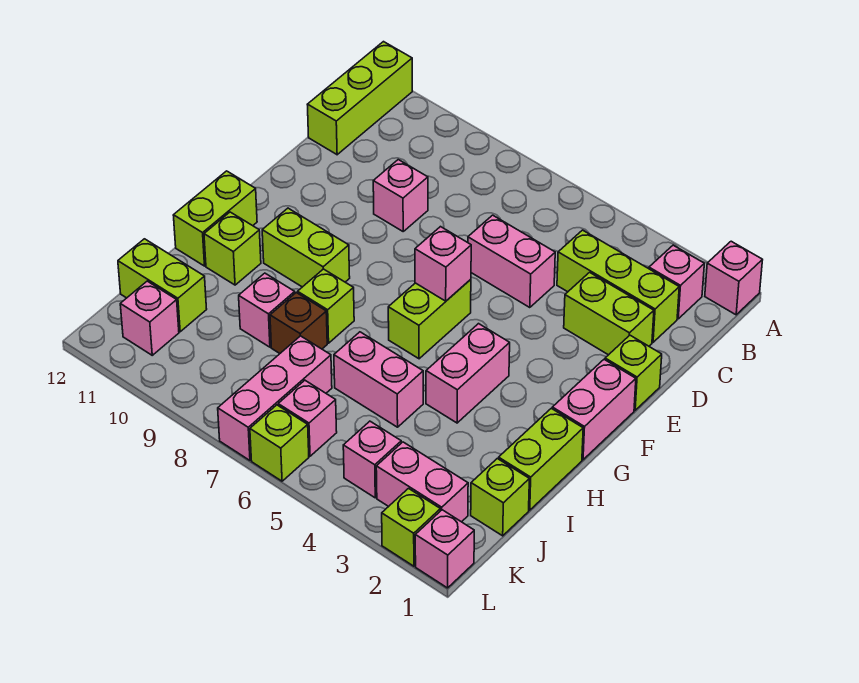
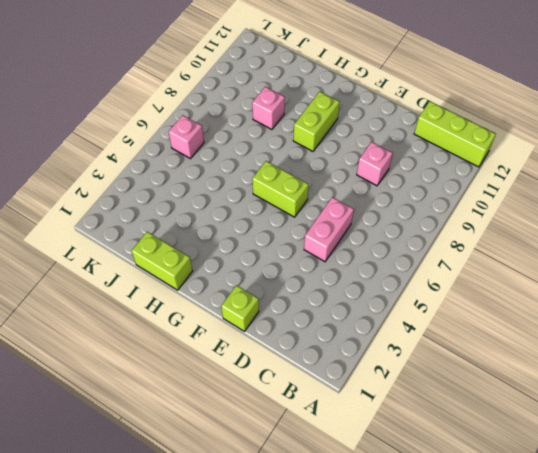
none -> pink 1x1 brick [705,241,762,315]
none -> pink 1x1 brick [649,245,704,319]
none -> lime 1x3 brick [557,230,679,342]
none -> lime 1x2 brick [564,272,654,355]

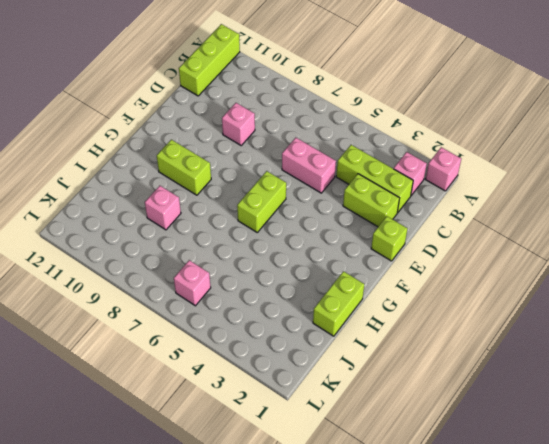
none -> pink 1x2 brick [552,360,636,460]
none -> pink 1x2 brick [426,324,510,423]
none -> lime 1x2 brick [173,171,257,266]
none -> lime 1x1 brick [298,269,354,343]

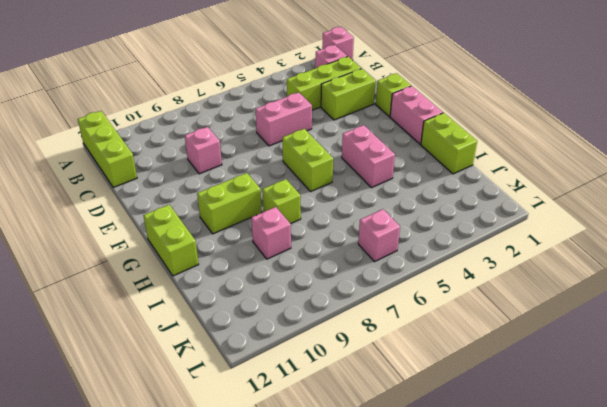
none -> lime 1x1 brick [204,212,261,285]
none -> pink 1x2 brick [334,332,423,427]
none -> brown 1x1 brick [270,293,327,353]
none -> lime 1x1 brick [471,459,529,536]

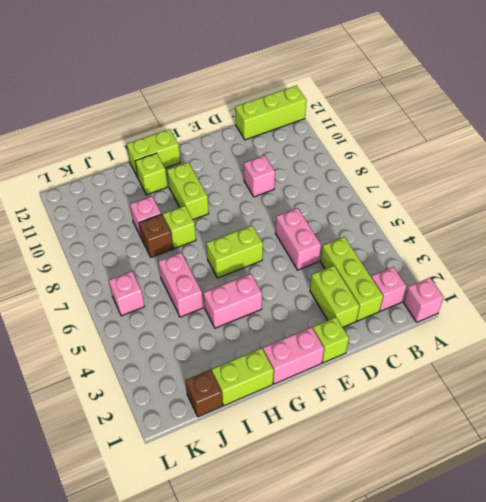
brown 1x1 brick [185,370,222,417] -> lime 1x1 brick [471,459,529,536]
none -> pink 1x3 brick [218,336,332,460]
none -> lime 1x2 brick [118,239,207,332]
none -> pink 1x2 brick [376,442,468,522]
none -> pink 1x1 brick [343,421,401,498]

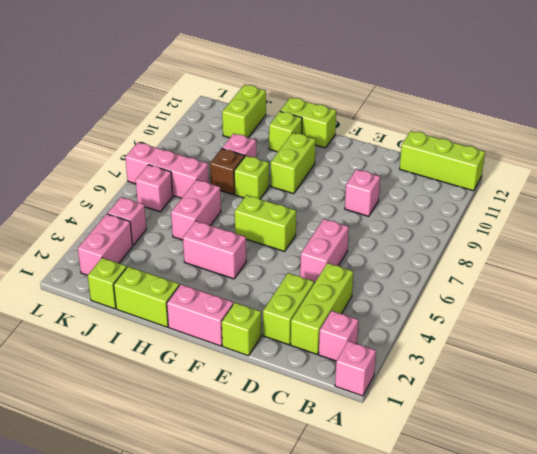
none -> pink 1x1 brick [120,281,179,355]
none -> pink 1x1 brick [415,510,474,588]
none -> lime 1x1 brick [382,489,440,566]
none -> lime 1x1 brick [250,405,309,481]

